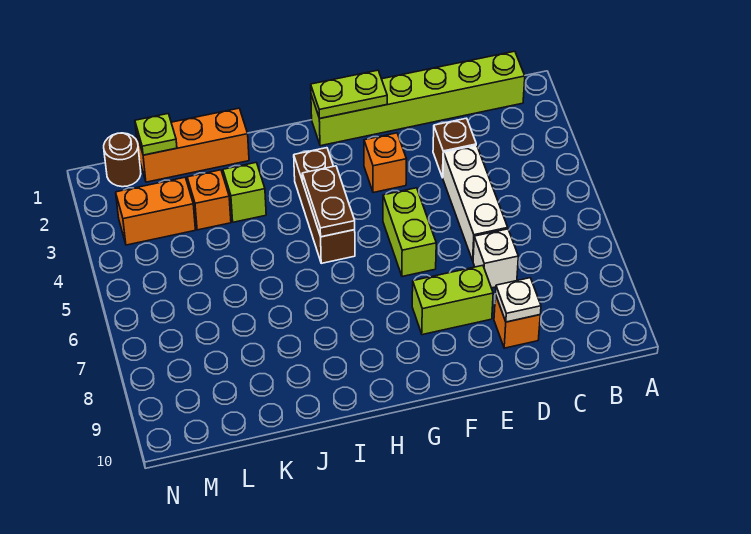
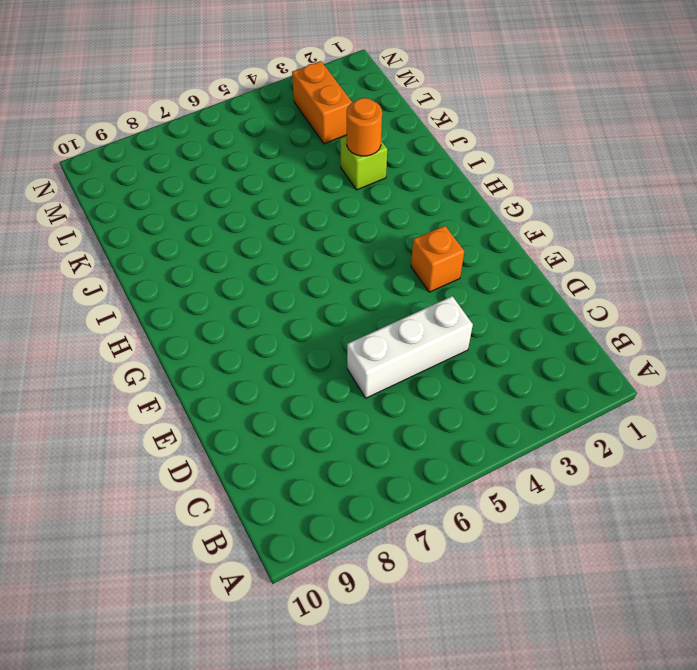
orange 1x1 round brick [347,98,382,156] -> none
none -> lime 1x6 brick [311,51,525,146]
none -> brown 1x1 brick [433,118,476,178]
none -> white 1x1 brick [473,229,518,288]

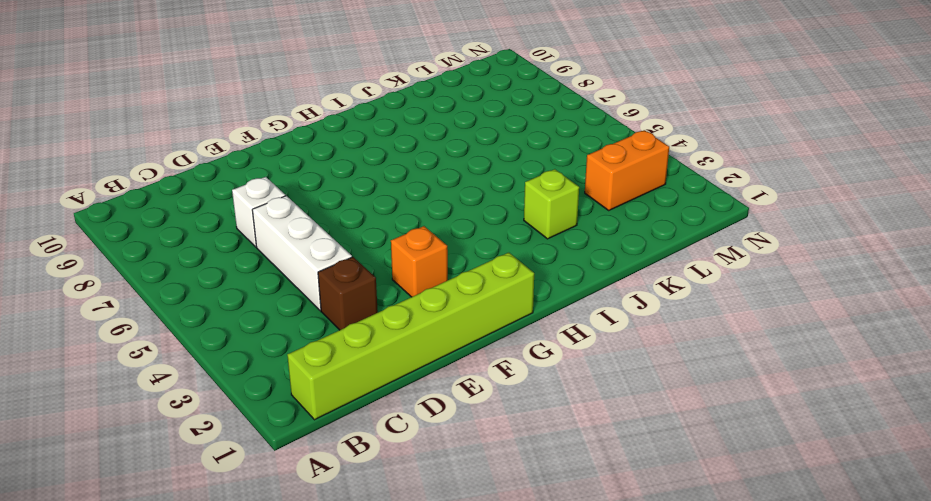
none -> orange 1x1 brick [494,295,540,348]
none -> lime 1x2 brick [412,265,493,335]
none -> lime 1x2 brick [383,188,436,277]

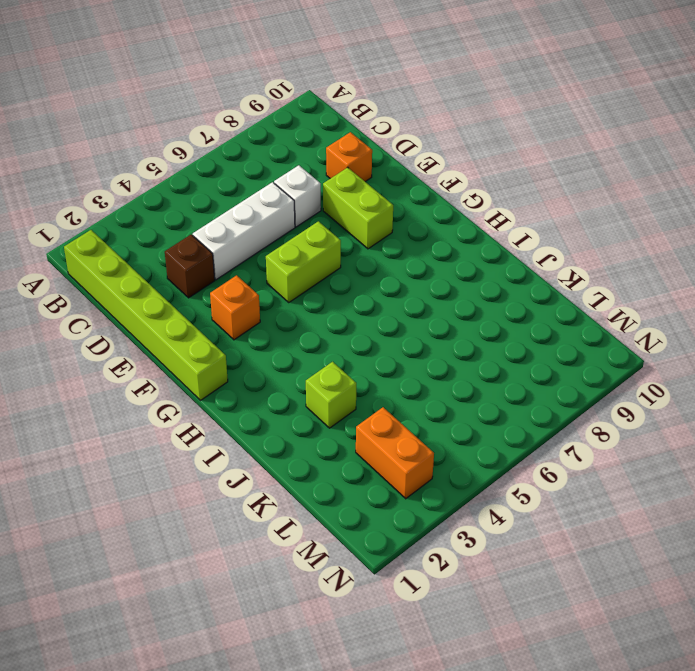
none -> brown 1x3 brick [294,148,355,263]
none -> orange 1x3 brick [136,108,249,182]
none -> orange 1x1 brick [187,170,231,230]

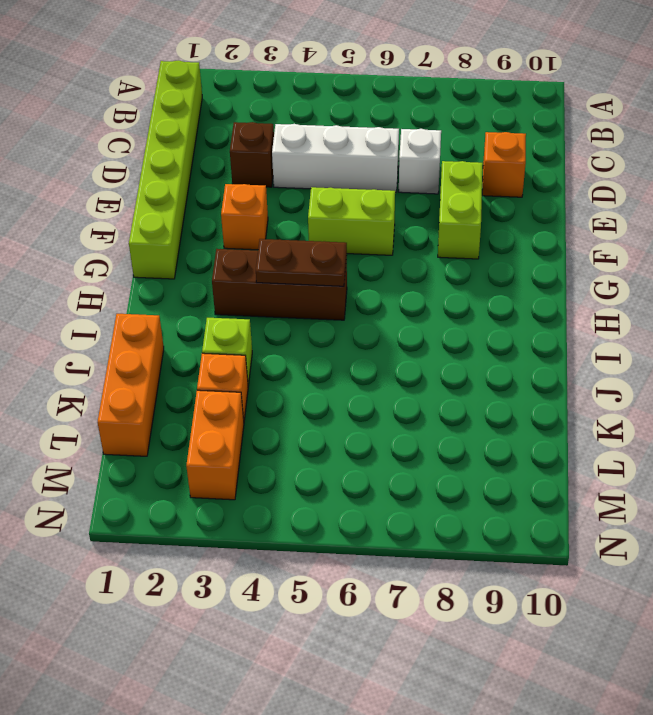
none -> brown 1x1 round brick [104,133,141,187]
none -> white 1x1 plate [496,278,541,322]
none -> lime 1x2 plate [311,70,387,119]

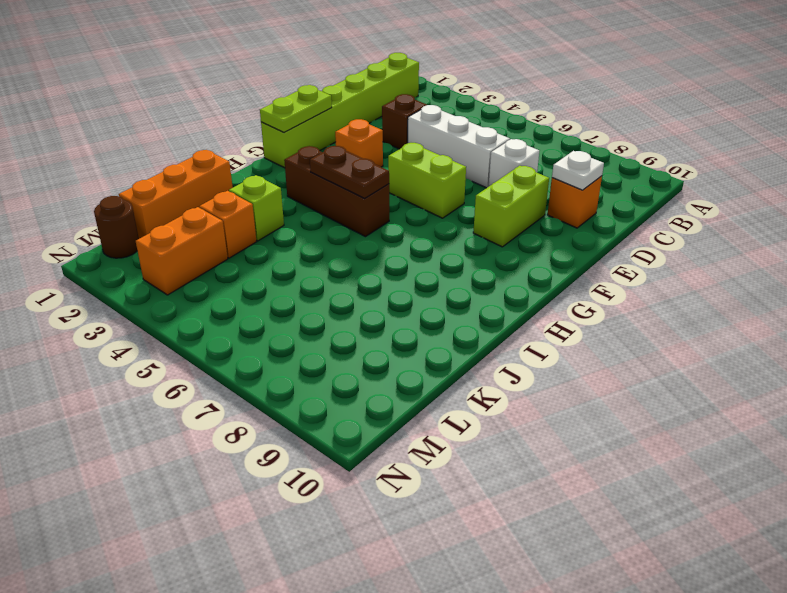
none -> lime 1x1 plate [135,114,177,155]

